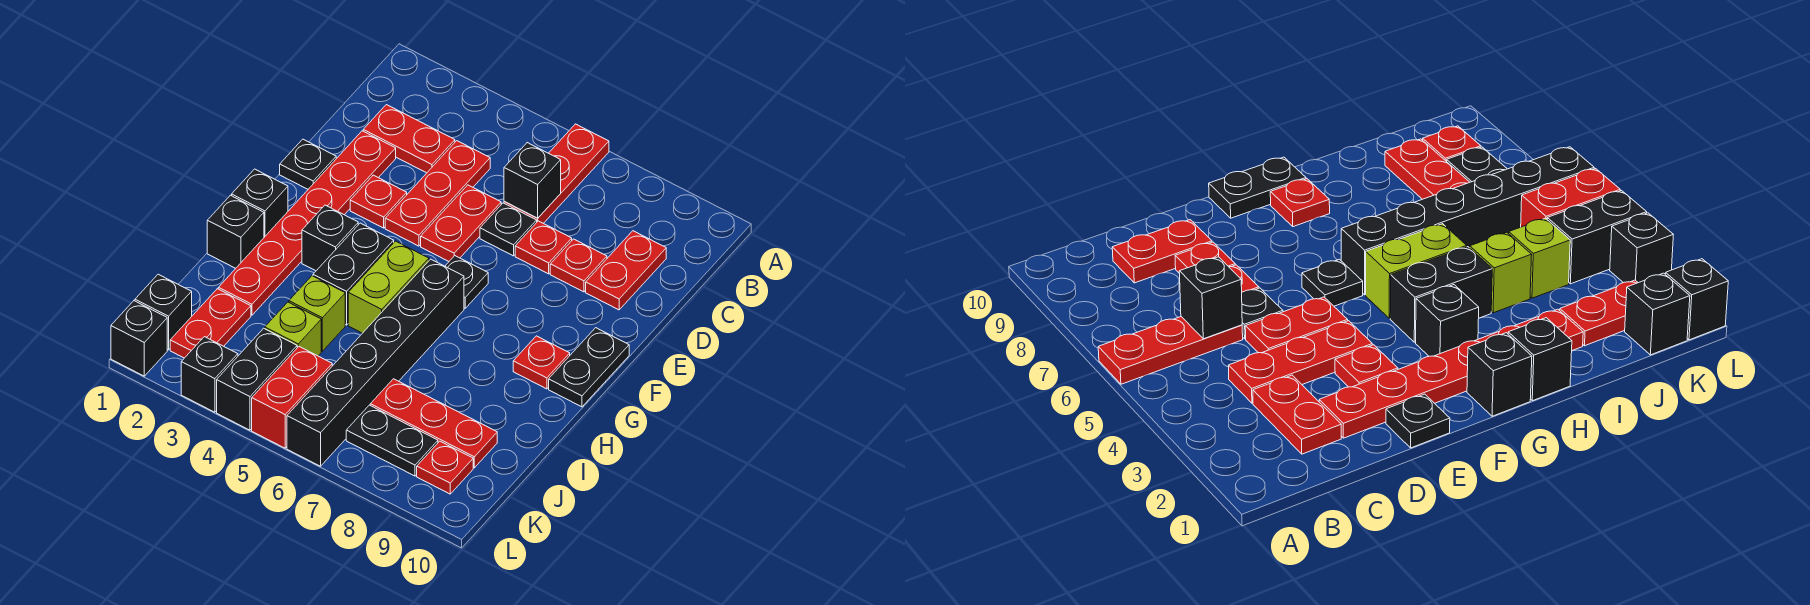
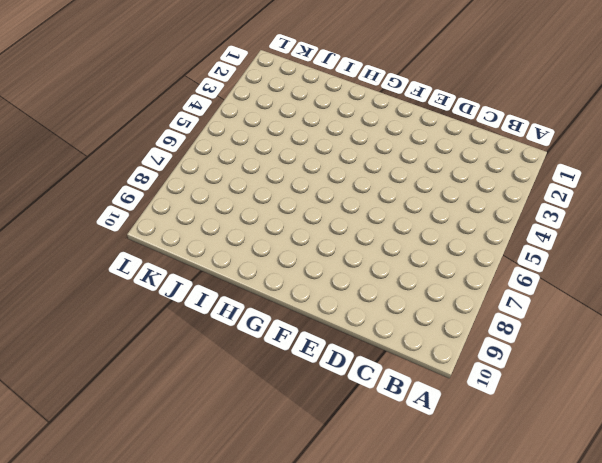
none -> red 1x3 plate [504,124,609,223]
none -> red 1x2 plate [363,105,455,173]
none -> red 1x3 plate [385,141,490,246]
none -> red 1x2 plate [586,231,666,310]

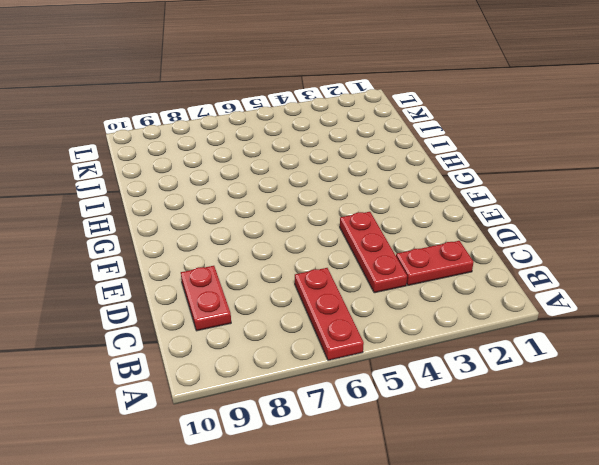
none -> red 1x6 plate [218,131,396,315]
none -> red 1x2 plate [421,185,501,261]
none -> black 1x1 plate [480,203,537,256]
none -> red 1x1 plate [515,221,572,274]

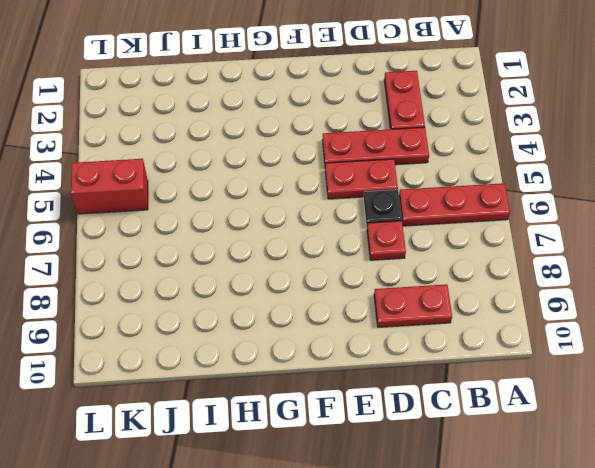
none -> red 1x6 plate [218,131,396,315]
none -> red 1x1 plate [550,239,607,292]
none -> black 1x1 plate [280,139,336,189]
none -> red 1x1 plate [350,175,407,228]

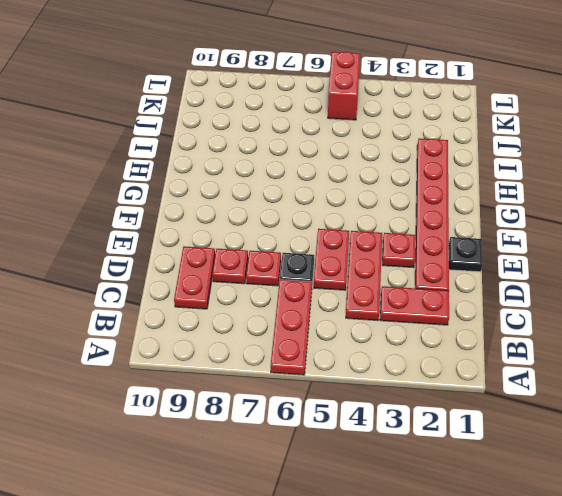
none -> black 1x1 plate [445,256,488,308]
none -> black 1x2 plate [549,328,629,407]
none -> black 1x1 brick [232,169,288,237]
none -> black 1x1 brick [302,205,358,271]

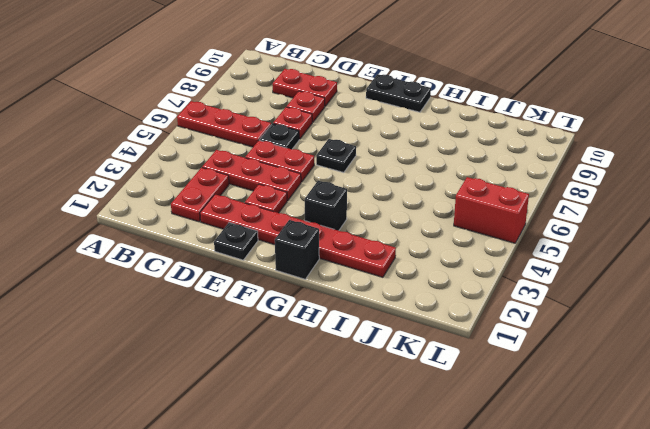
none -> black 1x2 brick [313,223,394,325]
none -> lime 1x2 brick [348,241,429,333]
none -> black 1x6 brick [287,259,464,466]
none -> red 1x1 plate [513,336,570,389]

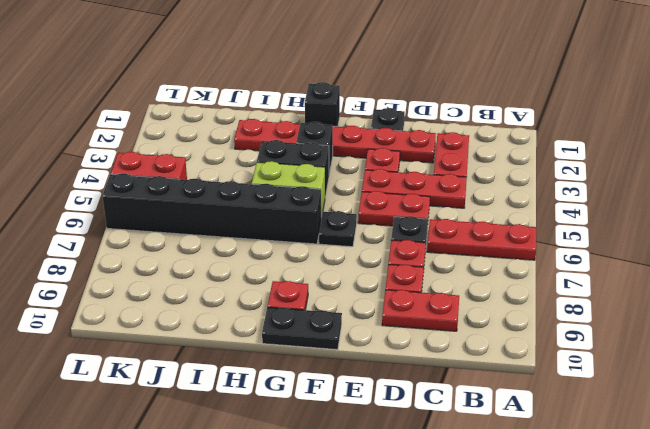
none -> black 1x1 brick [207,195,264,268]
none -> lime 1x1 brick [289,276,345,351]
none -> red 1x2 plate [170,289,251,358]
none -> lime 1x1 brick [265,302,321,356]

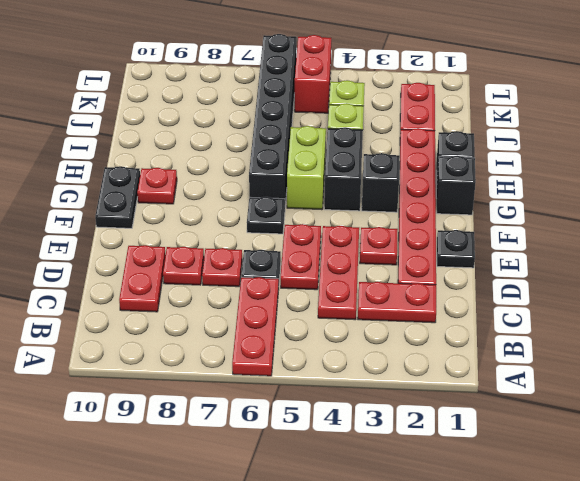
none -> red 1x3 plate [370,379,497,468]
none -> black 1x1 brick [135,274,192,350]
none -> black 1x2 brick [217,328,297,430]
none -> black 1x2 plate [346,405,438,476]

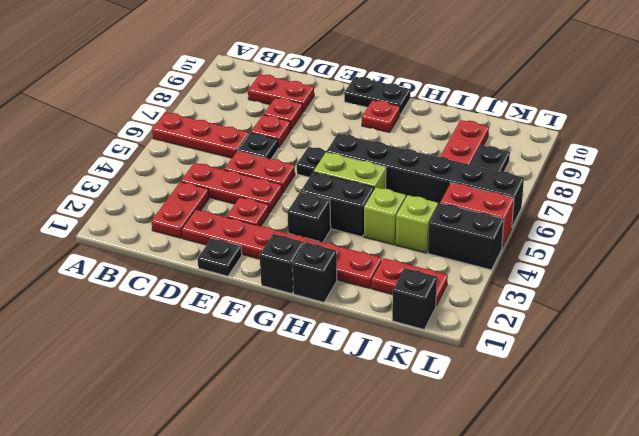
none -> red 1x1 plate [417,441,473,494]
none -> black 1x1 brick [111,301,167,376]
none -> black 1x1 brick [181,337,238,412]
none -> black 1x1 brick [504,143,561,218]

